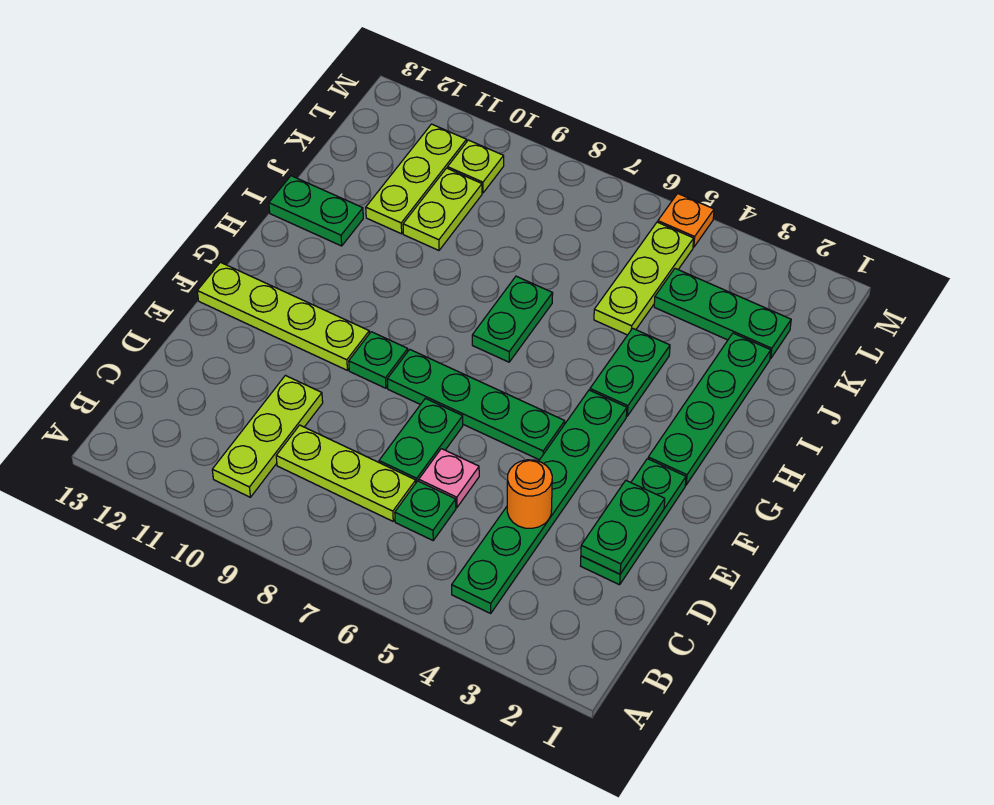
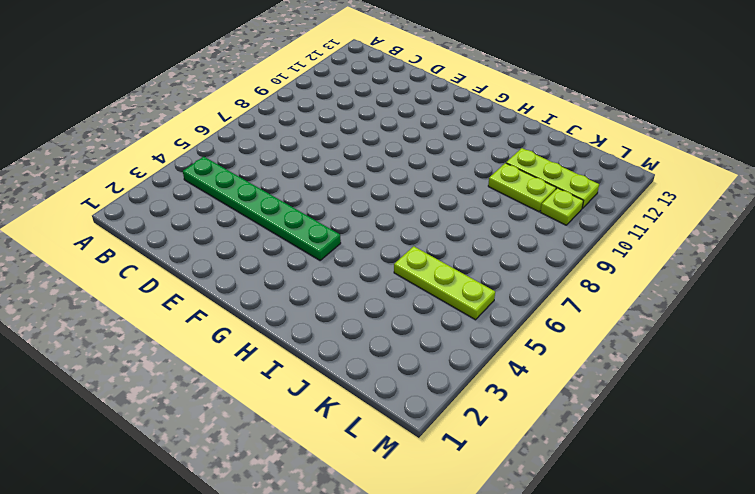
none -> lime 1x3 plate [212,375,323,497]
none -> green 1x1 plate [395,481,456,540]
none -> lime 1x3 plate [276,425,416,521]

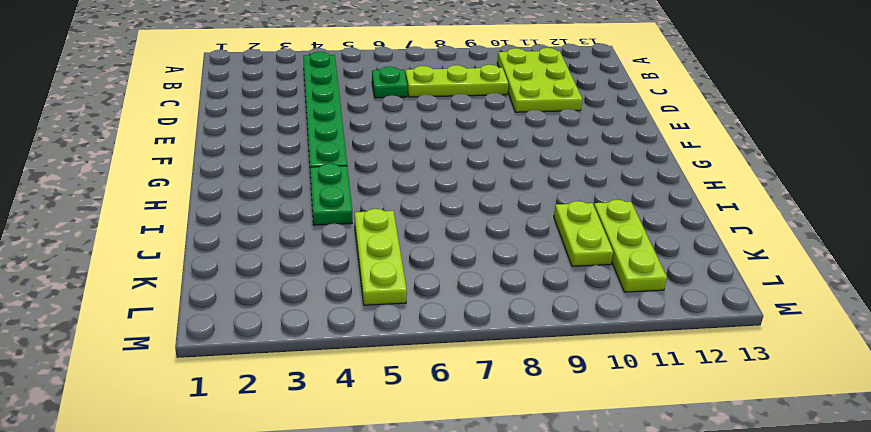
lime 2x3 plate [497,48,582,112] -> lime 1x3 plate [212,375,323,497]
none -> green 1x3 plate [580,459,686,585]
none -> pink 1x1 plate [419,449,479,508]
none -> green 1x2 plate [379,398,463,482]

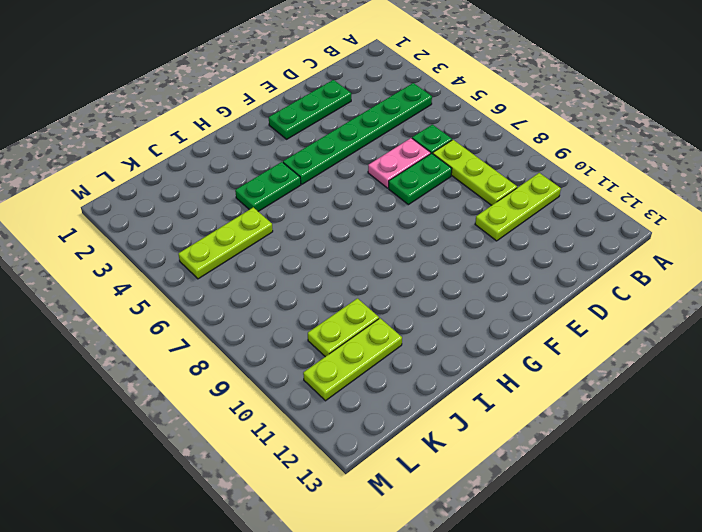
pink 1x2 plate [368,138,431,188] -> pink 1x1 plate [419,449,479,508]
none -> green 1x4 plate [387,349,565,460]
none -> green 1x1 plate [349,332,408,388]
none -> lime 1x4 plate [197,262,369,370]

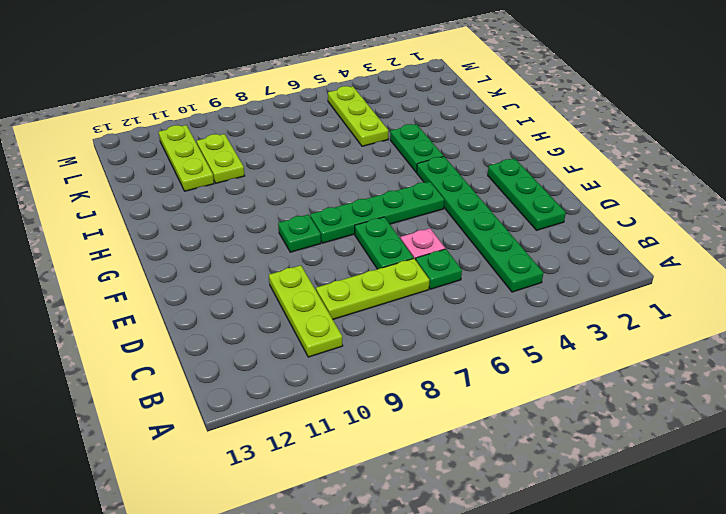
none -> lime 1x4 plate [197,262,369,370]
none -> green 1x4 plate [648,333,771,485]
none -> green 1x2 plate [472,276,553,362]

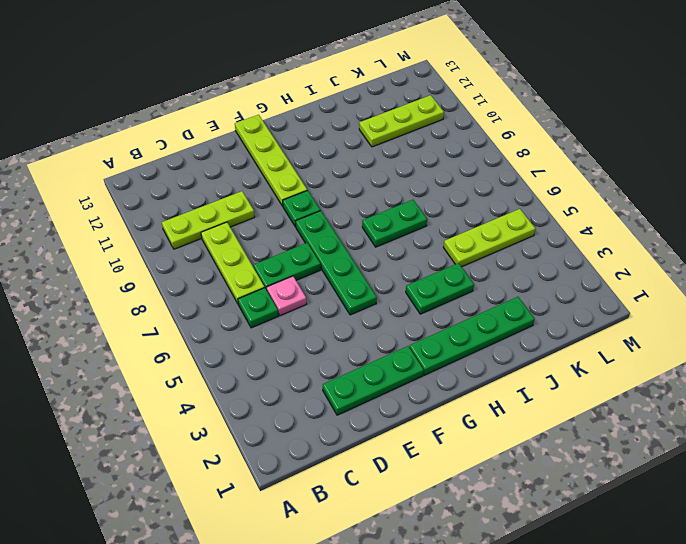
none -> green 1x6 plate [452,390,627,613]
none -> green 1x2 plate [269,176,363,246]
none -> lime 1x2 plate [403,168,482,250]

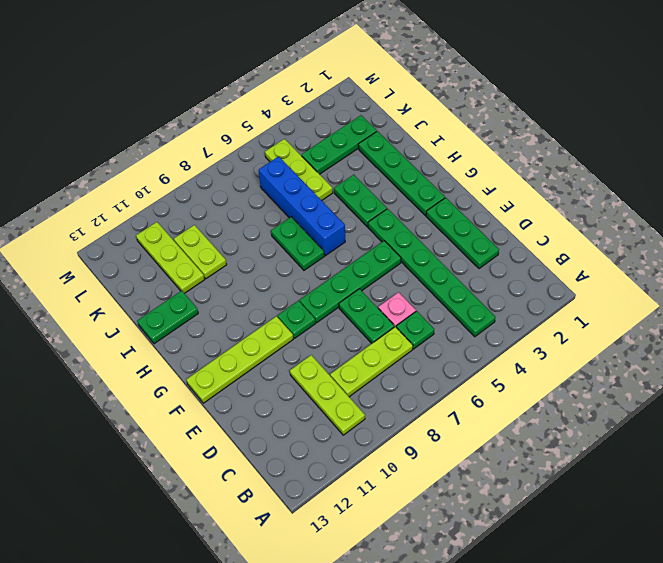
blue 1x4 brick [259,156,345,256] -> none
none -> lime 1x1 plate [448,140,504,193]
none -> orange 1x1 plate [658,193,714,247]
none -> green 1x2 plate [581,481,665,574]

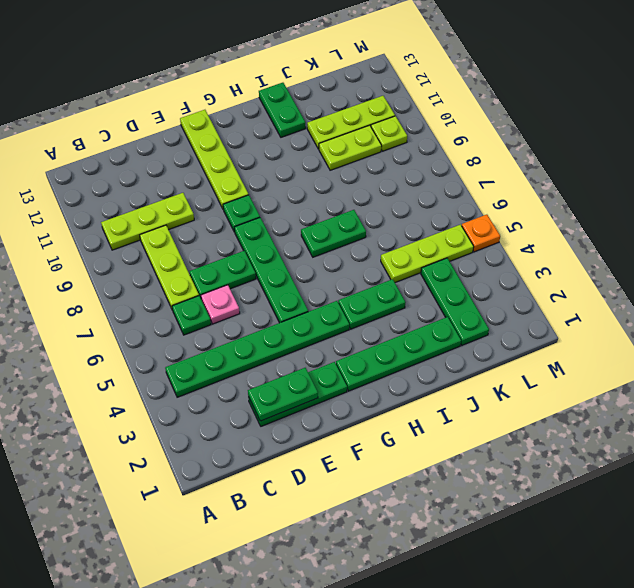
none -> orange 1x1 round brick [507,460,552,528]

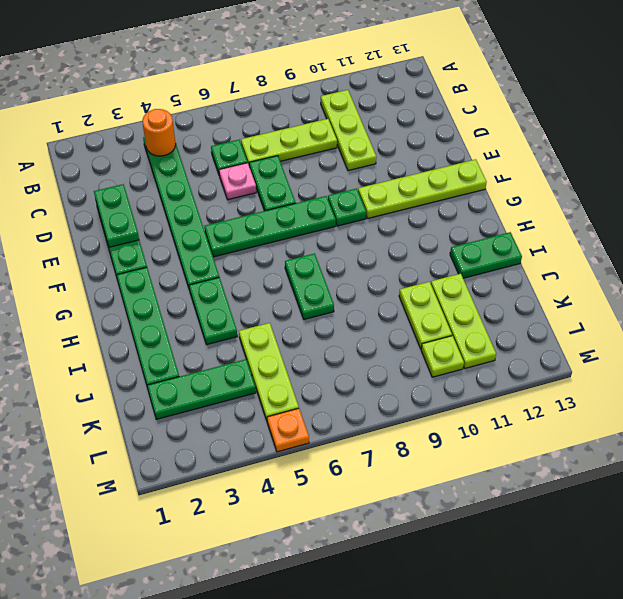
orange 1x1 round brick [142,109,176,156] -> orange 1x1 round brick moved to [507,460,552,528]

